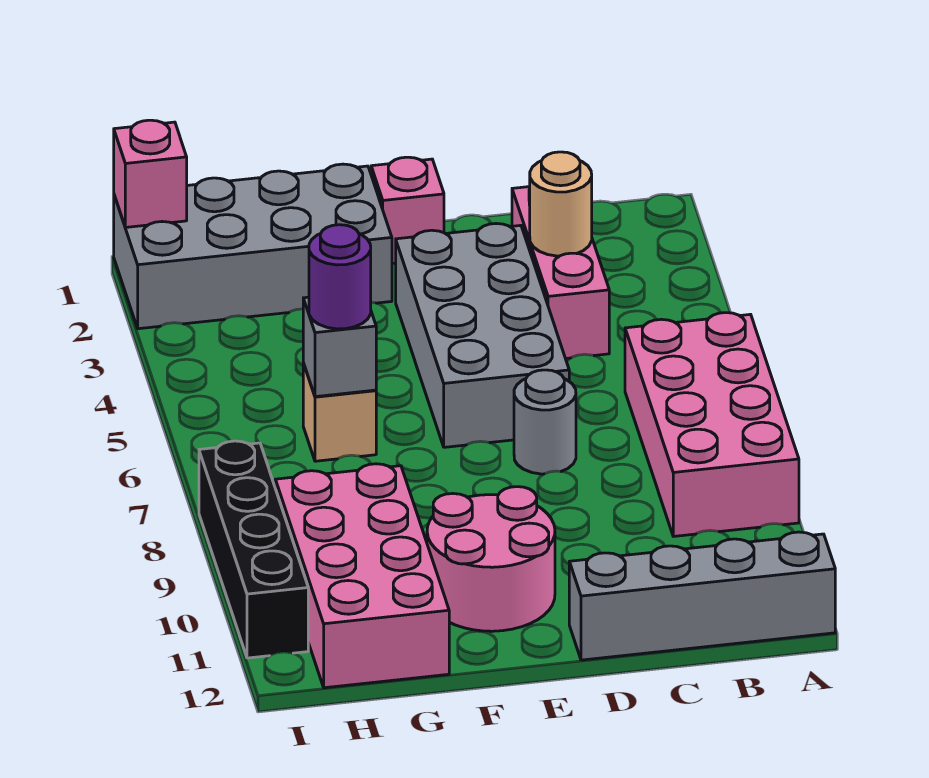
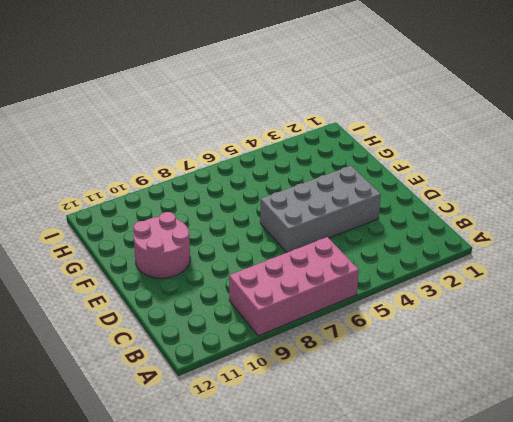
none -> grey 1x4 brick [569,532,835,660]
none -> pink 1x3 brick [512,187,609,359]
none -> grey 1x1 round brick [514,370,576,474]

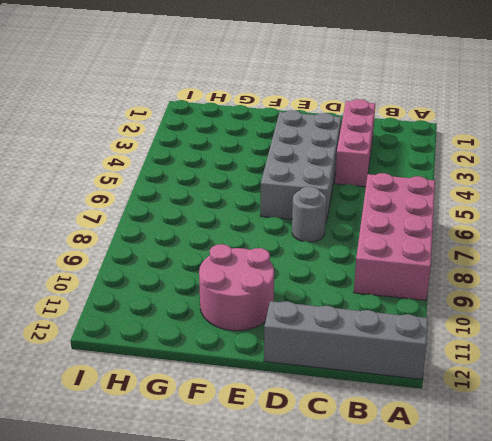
none -> pink 1x1 brick [371,157,444,263]
none -> grey 2x4 brick [114,164,392,329]
none -> tan 1x1 brick [303,363,376,461]

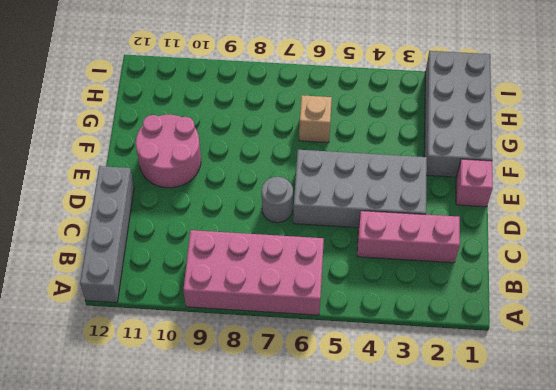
none -> pink 2x4 brick [275,464,449,688]
none -> black 1x4 brick [199,441,308,658]
none -> tan 1x1 round brick [530,152,592,256]

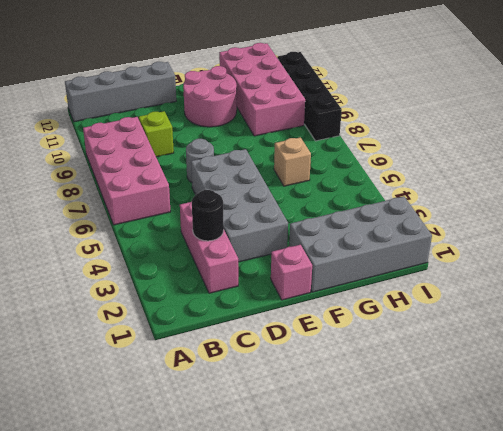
black 1x1 round brick [192,190,224,241] -> tan 1x1 round brick [530,152,592,256]
lime 1x1 brick [139,111,174,157] -> none
none -> grey 1x1 brick [303,297,376,397]
none -> pink 1x1 brick [114,120,187,227]
none -> purple 1x1 round brick [309,225,371,329]

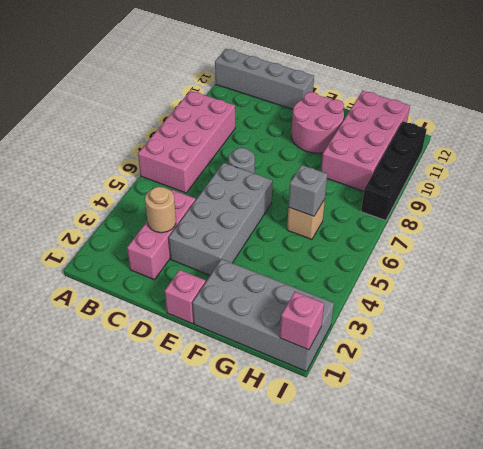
none -> purple 1x1 round brick [309,225,371,329]

